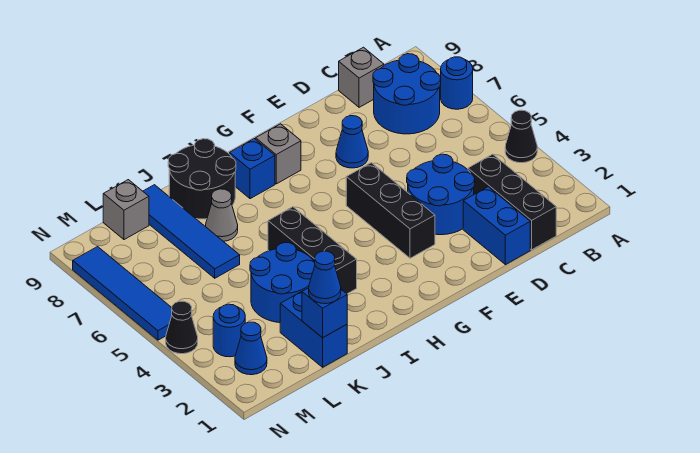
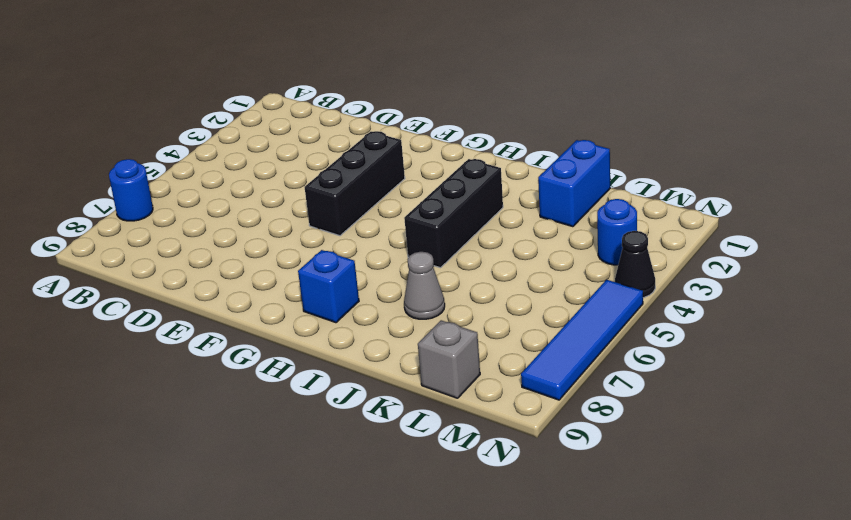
none -> black 1x1 cone [505,110,537,163]
none -> blue 2x2 round brick [373,54,441,134]
none -> black 1x3 brick [468,154,556,250]

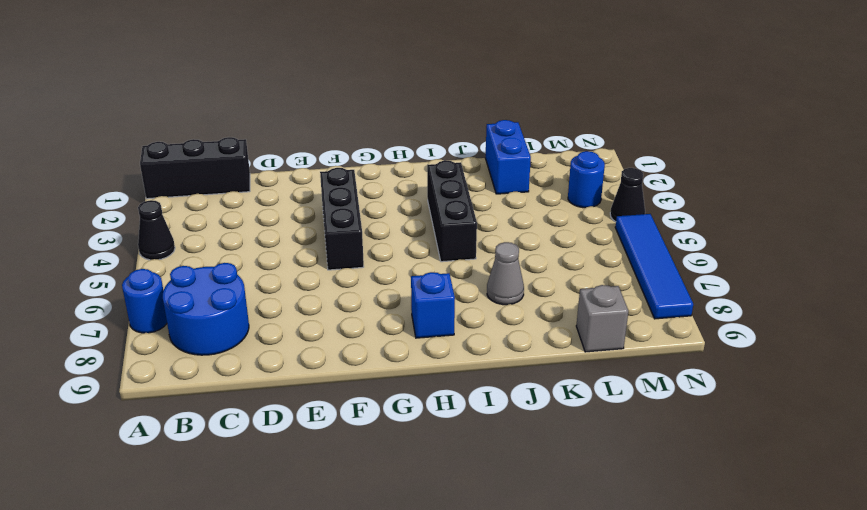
black 1x3 brick [140,137,250,199] -> black 1x3 brick turned to [468,154,556,250]
none -> grey 1x1 brick [339,47,384,107]
none -> blue 1x2 brick [463,187,530,265]
none -> blue 2x2 round brick [407,154,475,235]

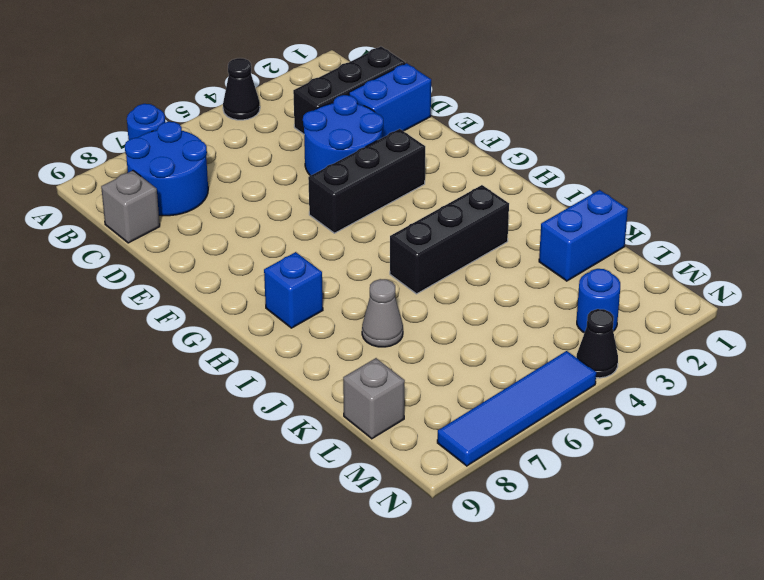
none -> blue 1x1 cone [336,116,368,168]
none -> grey 1x1 brick [256,124,301,184]
none -> black 2x2 round brick [168,139,236,219]

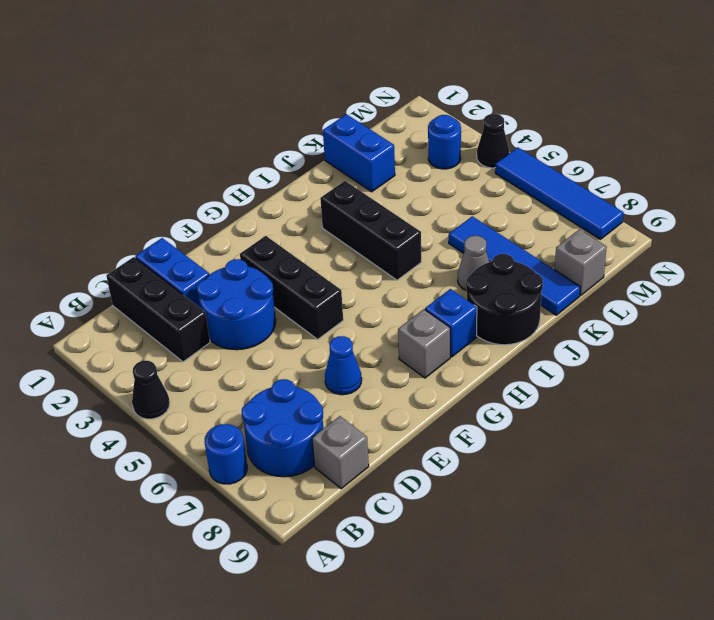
none -> blue 2x2 round brick [250,242,315,323]
none -> blue 1x1 cone [235,322,267,375]
none -> blue 1x1 brick [302,288,347,338]

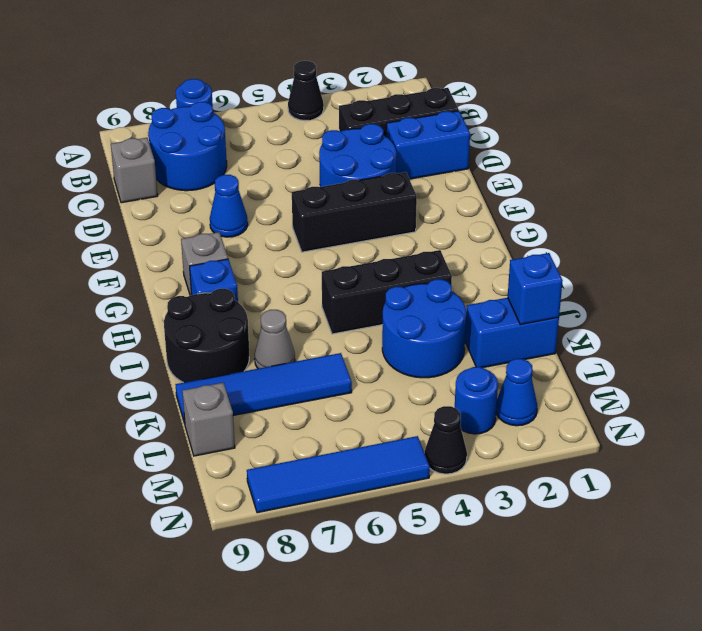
none -> blue 1x1 cone [309,251,341,304]

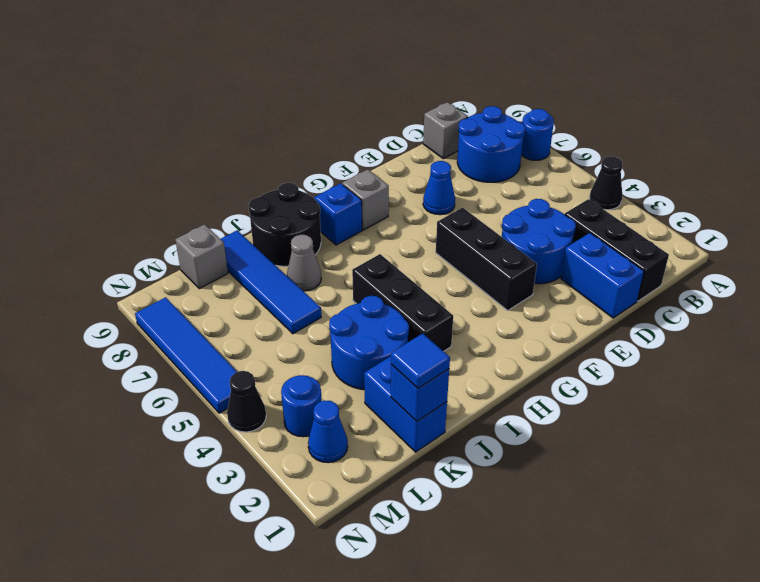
blue 1x1 tile [391,333,450,388] -> blue 1x1 cone [309,251,341,304]

